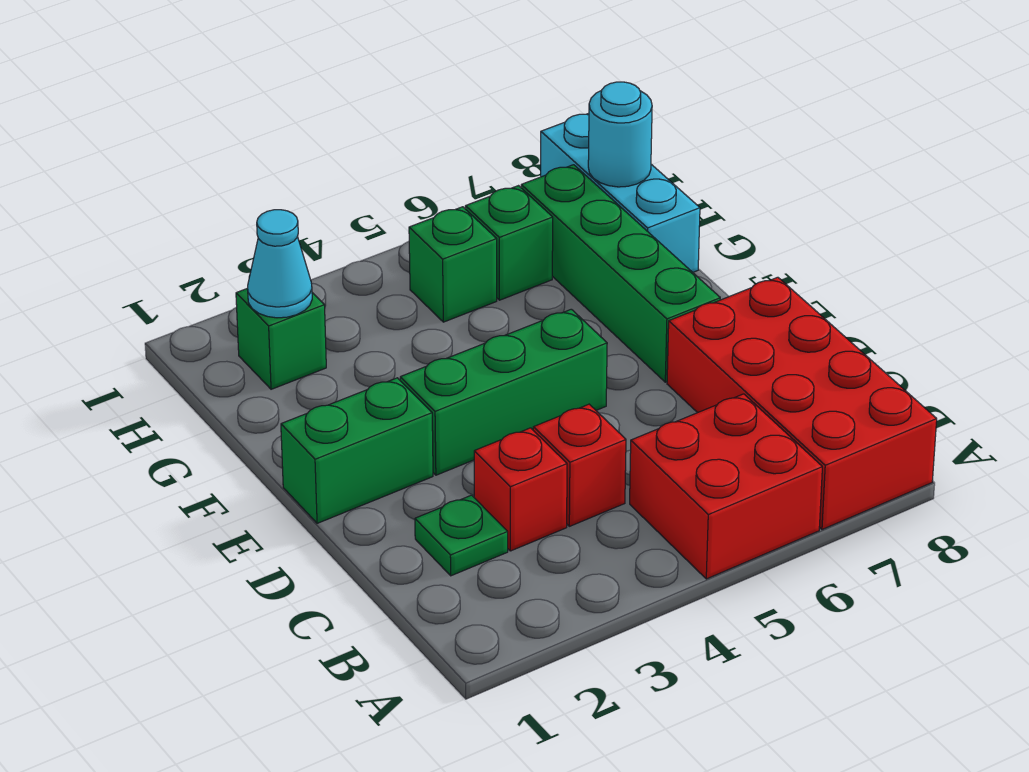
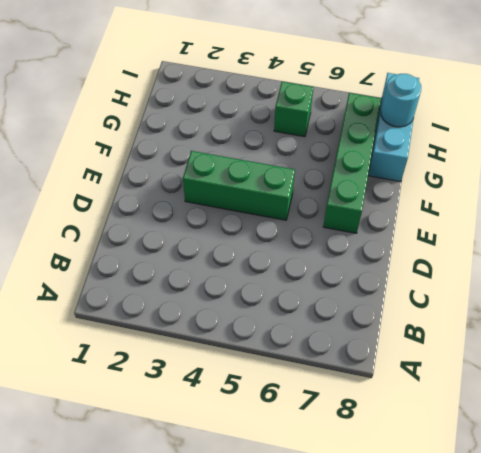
none -> red 2x2 brick [630,394,822,579]
none -> red 2x4 brick [667,277,937,529]
none -> green 1x1 plate [415,495,508,576]

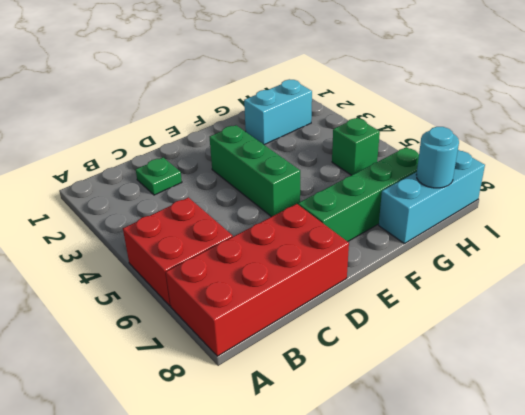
cyan 1x2 brick [244,79,312,145] -> green 1x1 brick [236,288,326,389]
none -> red 1x1 brick [474,428,567,551]
none -> red 1x1 brick [533,404,626,526]
none -> green 1x2 brick [281,378,433,523]

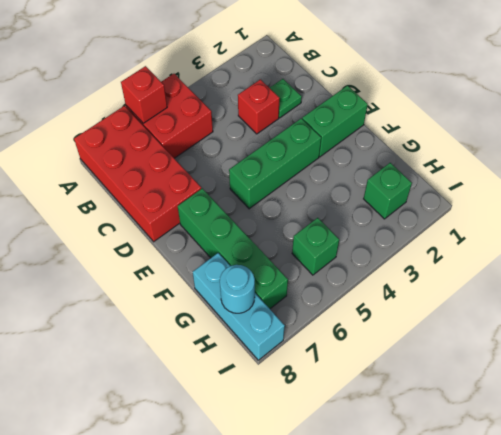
red 1x1 brick [121,66,167,123] -> red 1x1 brick moved to [533,404,626,526]
none -> green 1x1 brick [465,186,553,300]
none -> cyan 1x1 cone [248,210,312,318]

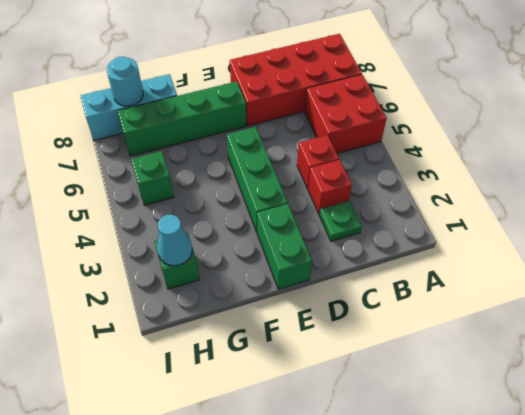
none -> green 1x1 brick [465,186,553,300]

